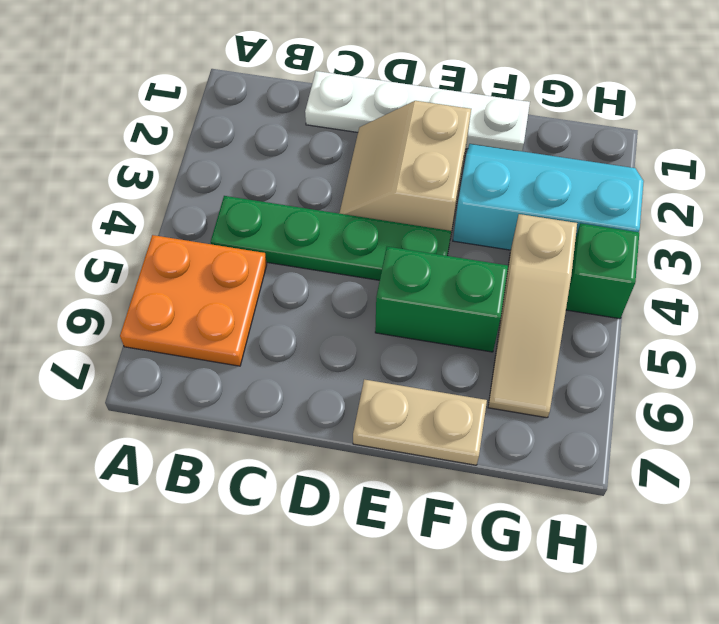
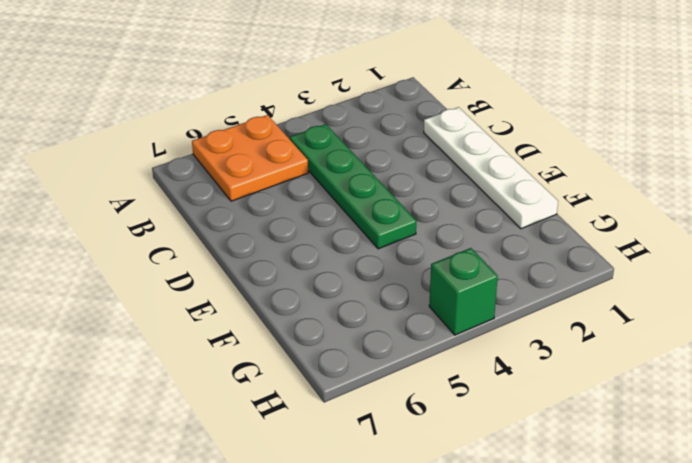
none -> tan 2x2 slope [339,101,471,233]
none -> green 1x2 brick [375,247,508,352]

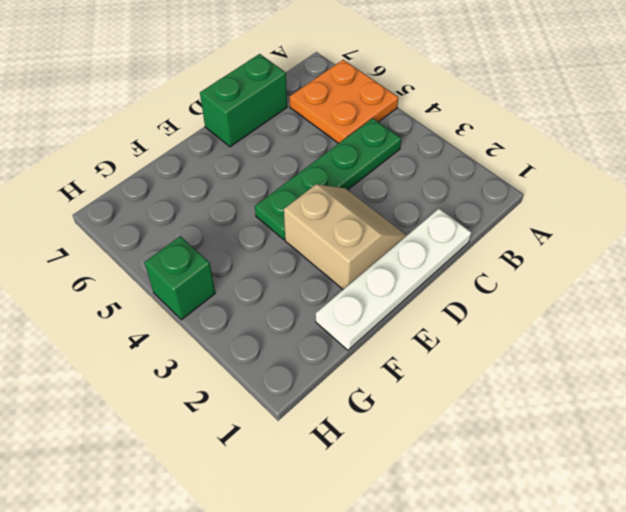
green 1x2 brick [200,54,287,147] -> green 1x2 brick moved to [375,247,508,352]
none -> tan 1x2 plate [353,379,487,465]
none -> cyan 2x3 slope [453,144,644,250]

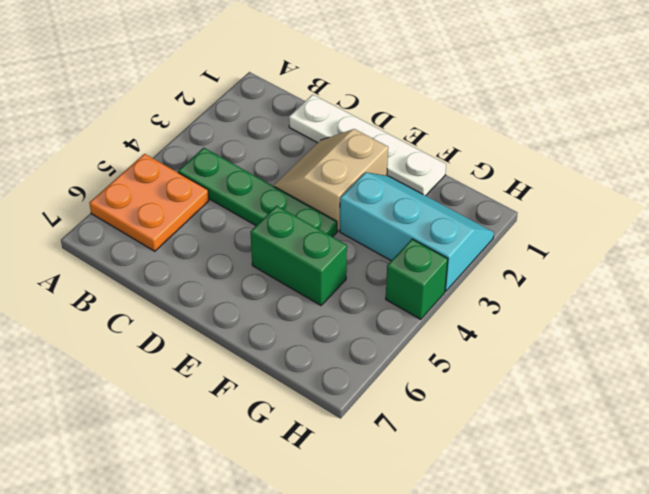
none -> tan 1x2 plate [353,379,487,465]
none -> tan 1x3 slope [488,214,577,418]

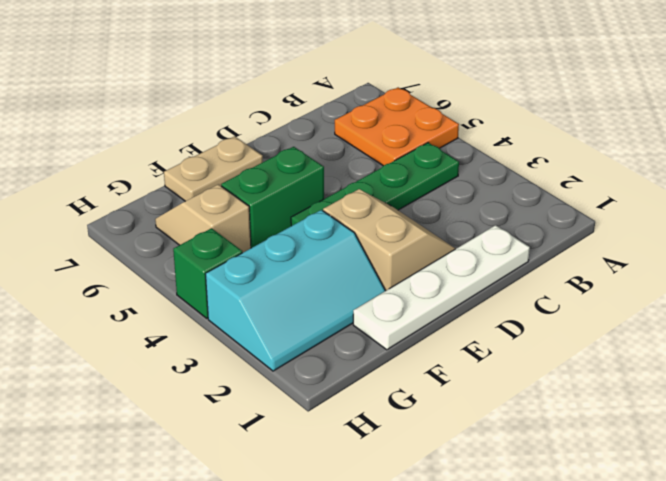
tan 1x2 slope [155,185,251,253] -> tan 1x3 slope [488,214,577,418]

